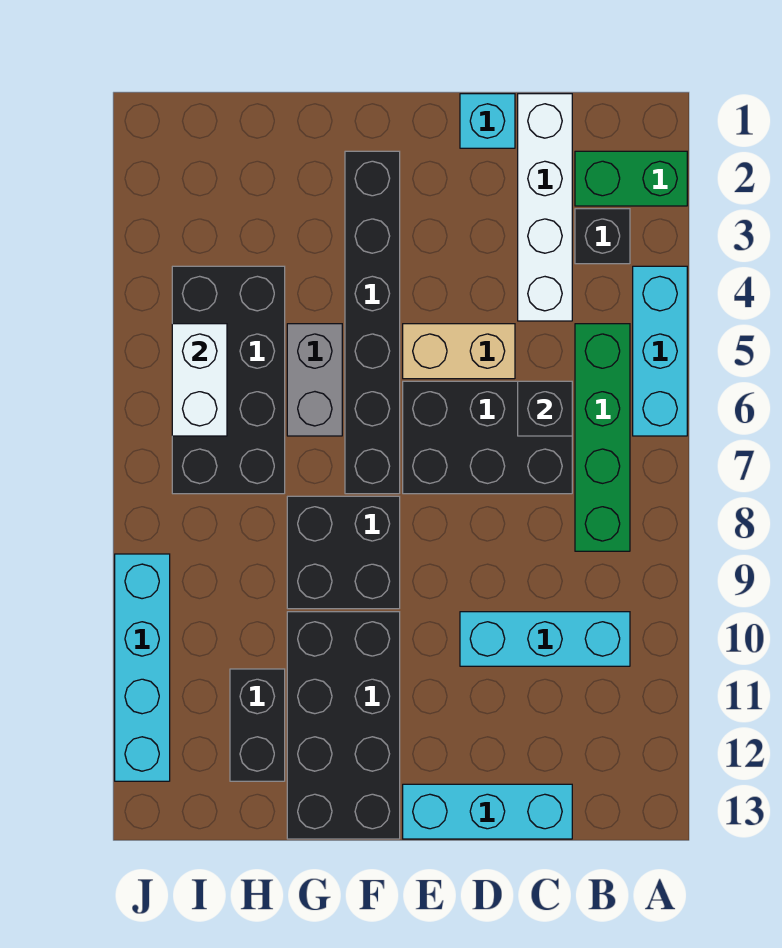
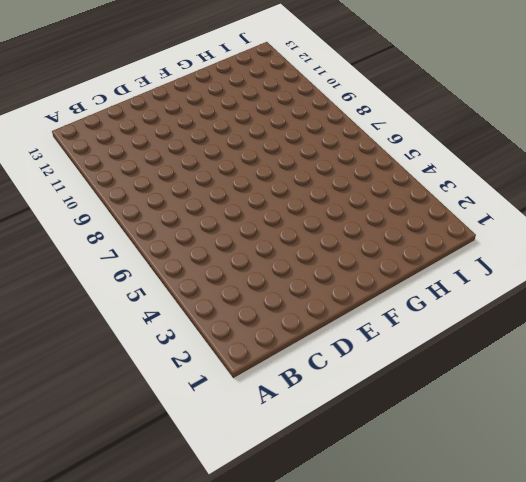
none -> green 1x2 brick [575,151,687,206]
none -> cyan 1x3 brick [633,266,687,436]
none -> black 1x1 brick [575,209,630,264]

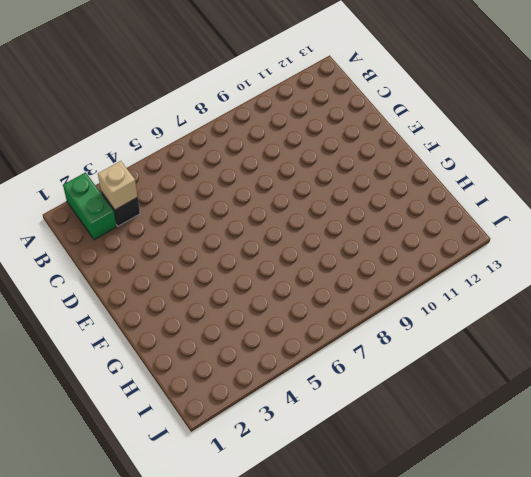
tan 1x1 brick [98,161,138,210] -> none
none -> cyan 1x3 brick [633,266,687,436]
none -> green 1x4 brick [575,324,630,551]
none -> cyan 1x3 brick [460,612,630,666]

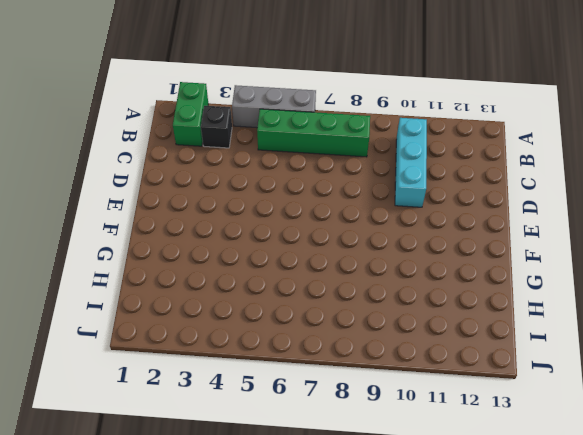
grey 1x3 brick [232,85,316,128] -> cyan 1x3 brick [633,266,687,436]
none -> white 1x4 brick [518,94,572,321]
none -> black 2x3 brick [403,381,572,494]
none -> cyan 1x3 brick [403,784,572,839]

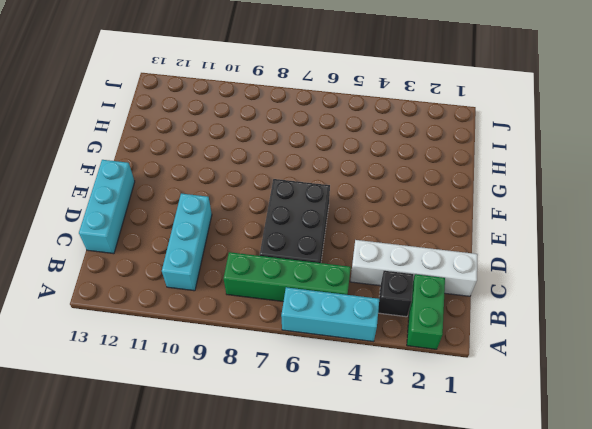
none -> cyan 1x1 brick [460,94,515,148]
none -> tan 1x2 brick [403,324,515,379]
none -> black 1x6 brick [345,151,400,494]

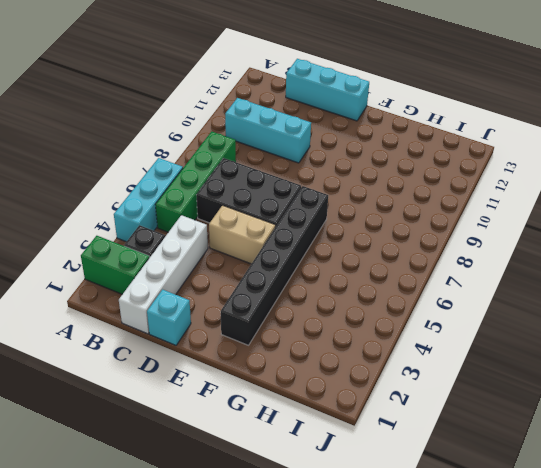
none -> black 2x2 brick [287,496,400,609]
none -> black 2x4 brick [287,612,400,839]
none -> grey 1x2 brick [287,324,342,436]

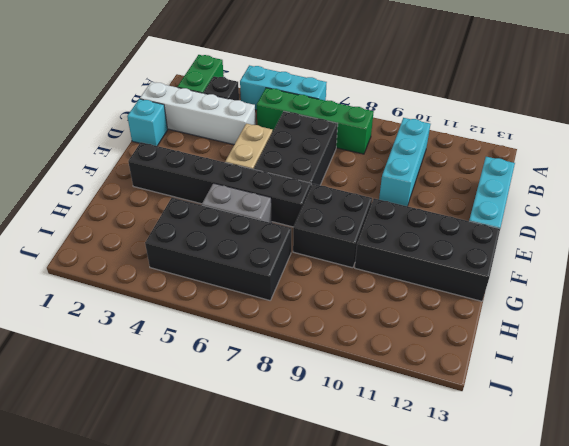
none -> black 1x2 brick [230,669,285,781]
none -> cyan 1x4 brick [115,554,170,781]
none -> black 1x1 brick [518,381,572,436]

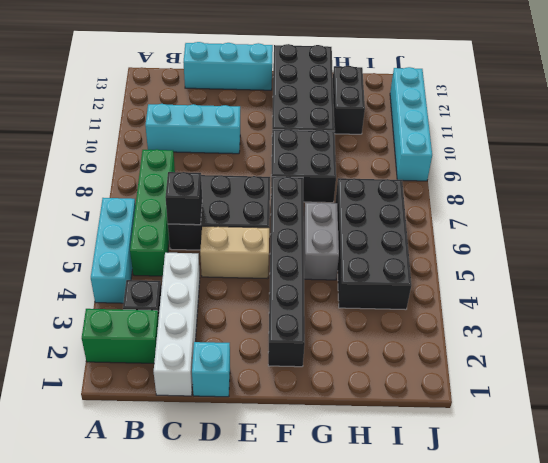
none -> white 1x2 brick [172,324,227,436]

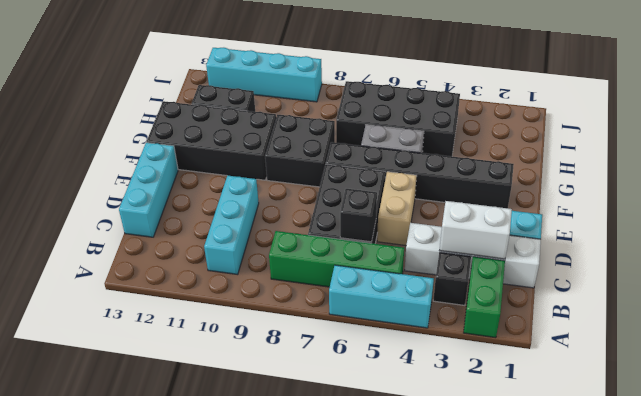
white 1x2 brick [440,201,512,259] -> white 1x2 brick moved to [172,324,227,436]

